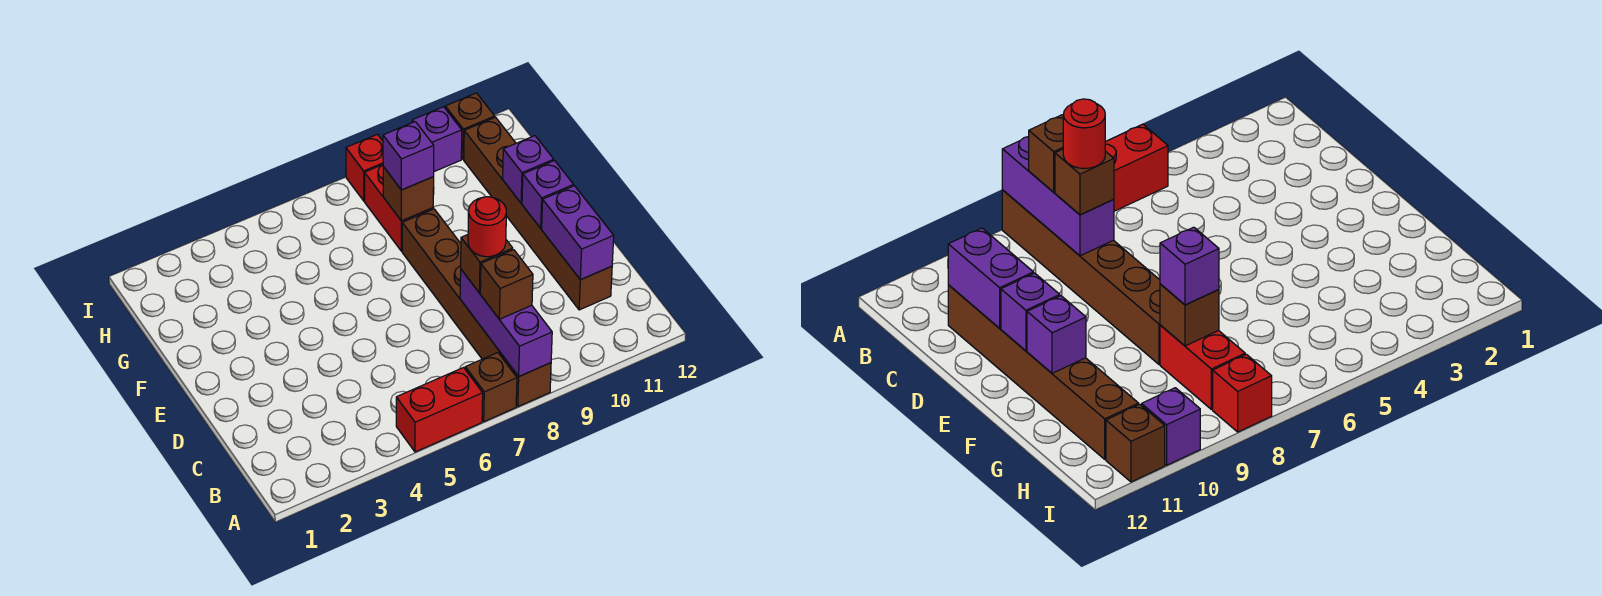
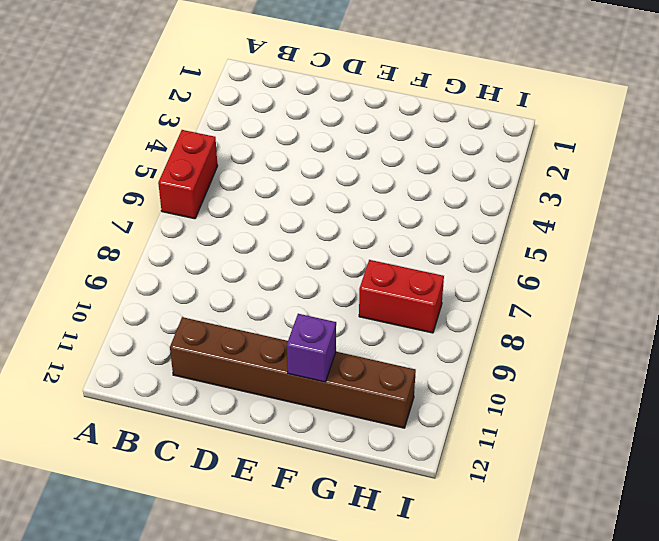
none -> brown 1x1 brick [465,353,517,421]
none -> brown 1x6 brick [402,209,551,406]
none -> red 1x1 brick [346,134,383,201]

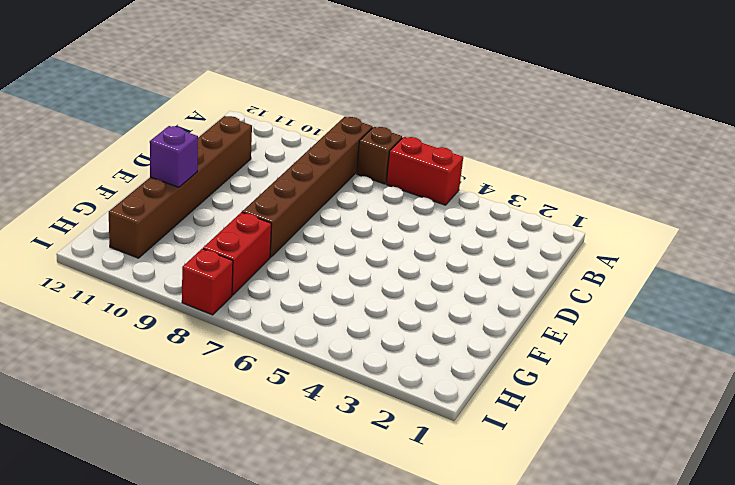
none -> purple 1x1 brick [412,107,462,172]
none -> brown 1x1 brick [445,93,495,159]
none -> purple 1x3 brick [460,270,552,376]

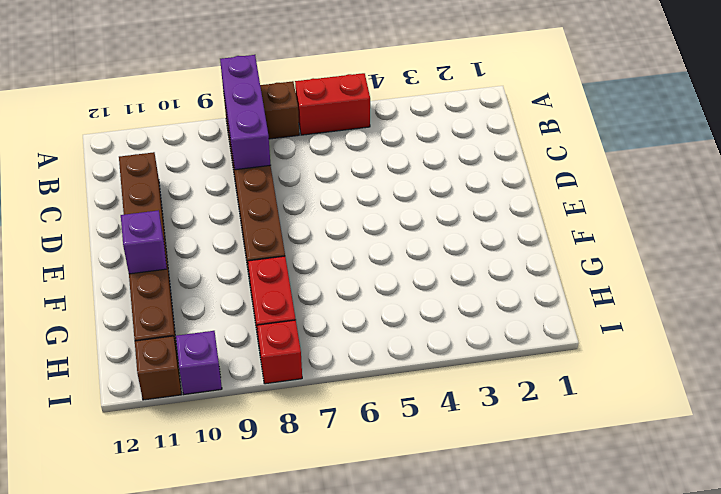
none -> purple 1x2 brick [542,186,614,280]
none -> purple 1x1 brick [522,161,574,228]
none -> brown 1x1 brick [383,167,434,221]

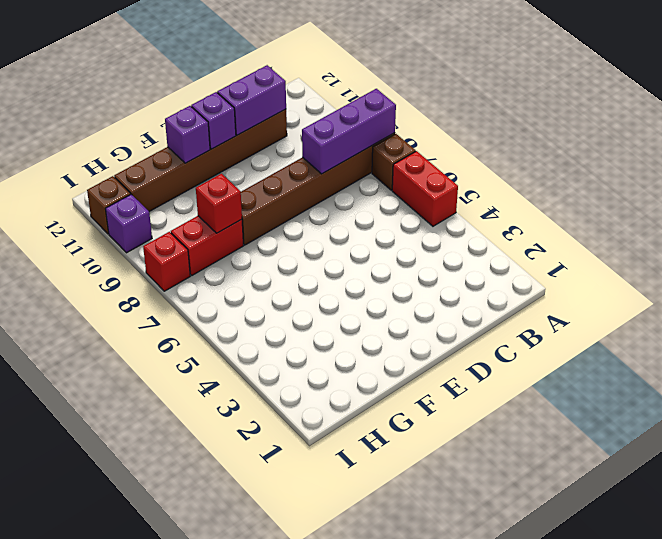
red 1x1 brick [196,174,242,233] -> brown 1x1 brick [383,167,434,221]
none -> brown 1x1 brick [480,250,533,319]
none -> brown 1x1 brick [461,235,513,293]
none -> purple 1x1 brick [383,122,434,190]

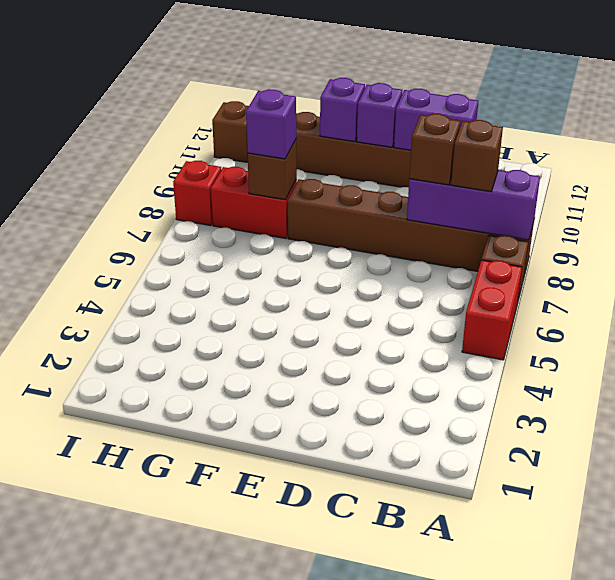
none -> purple 1x1 brick [412,107,462,172]
none -> red 1x1 round brick [468,197,506,257]

